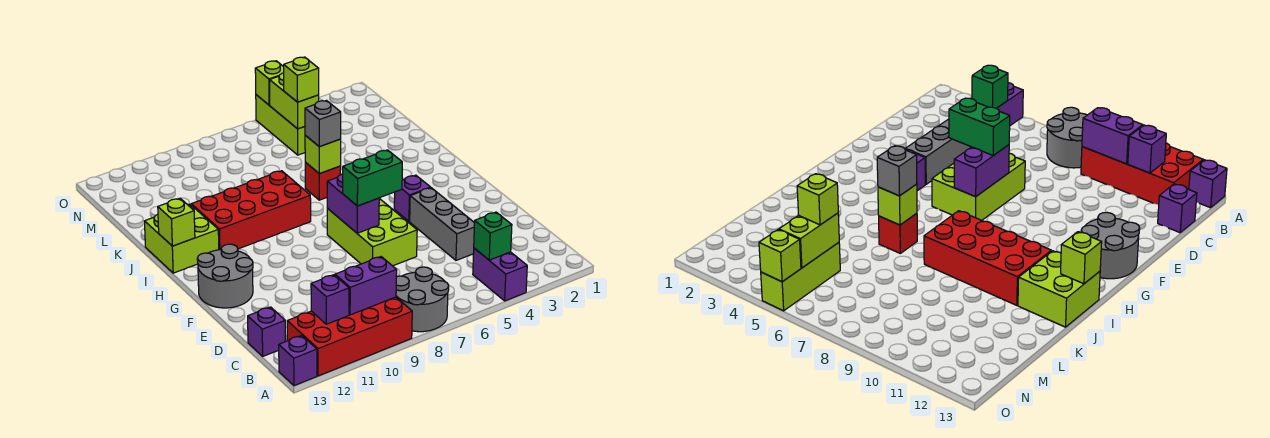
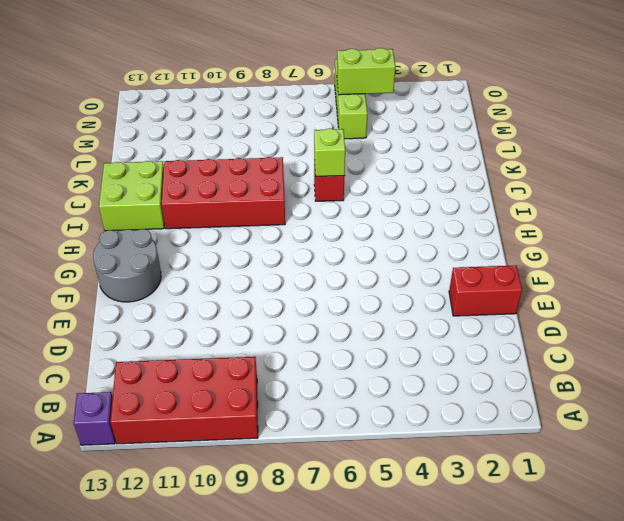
red 1x2 brick [449,266,522,316] -> none
lime 1x2 brick [337,48,395,95] -> lime 1x2 brick turned to [270,73,319,129]
none -> purple 1x2 brick [473,248,527,301]
none -> grey 2x2 round brick [396,267,449,332]
none -> purple 1x1 brick [248,307,285,356]

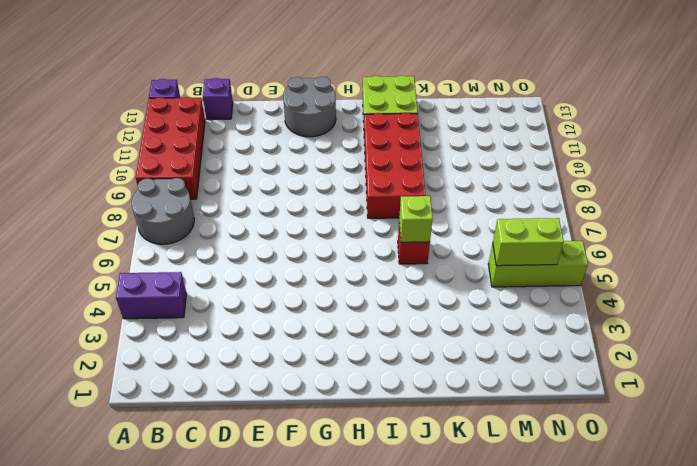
none -> grey 1x3 brick [410,188,475,260]
none -> lime 2x3 brick [327,199,417,266]
none -> purple 1x1 brick [394,175,431,221]

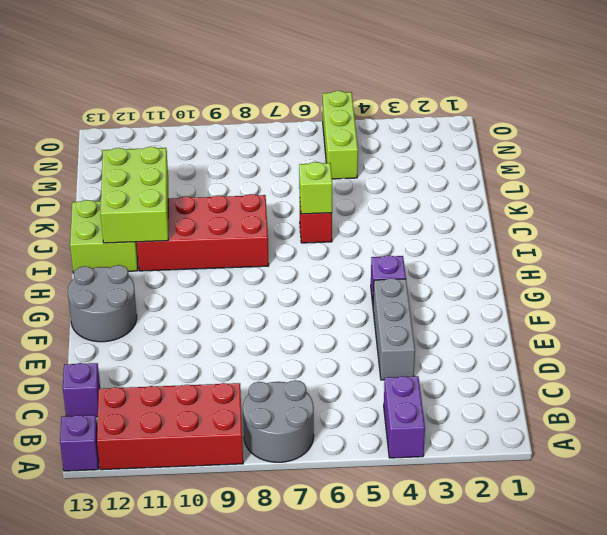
lime 2x3 brick [101,147,168,243] -> lime 2x3 brick moved to [327,199,417,266]
none -> green 1x1 brick [474,212,512,260]
none -> purple 1x2 brick [335,257,397,315]
none -> purple 1x1 brick [311,275,349,324]

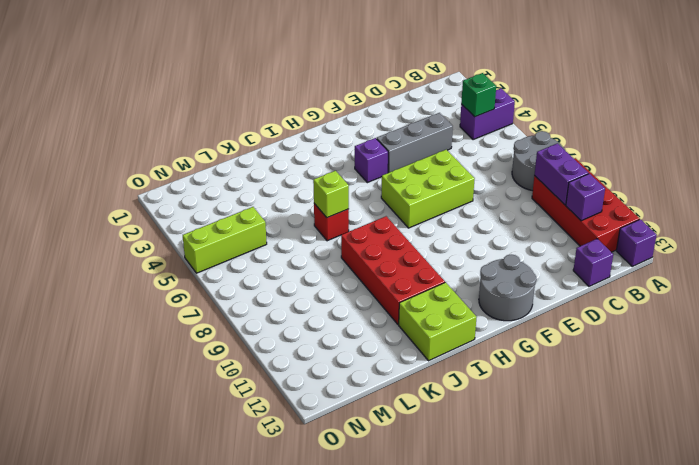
none -> purple 1x2 brick [327,174,379,233]
none -> lime 1x1 brick [158,198,195,246]
none -> lime 1x2 brick [270,73,319,129]

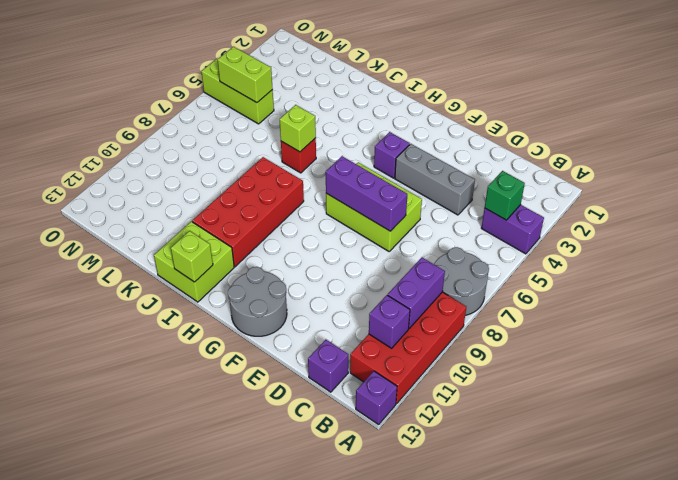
purple 1x3 brick [326,156,407,231] -> purple 1x2 brick [327,174,379,233]
none -> lime 1x1 brick [255,61,284,105]
none -> green 1x2 brick [343,150,402,206]
none -> grey 1x1 brick [305,101,341,147]

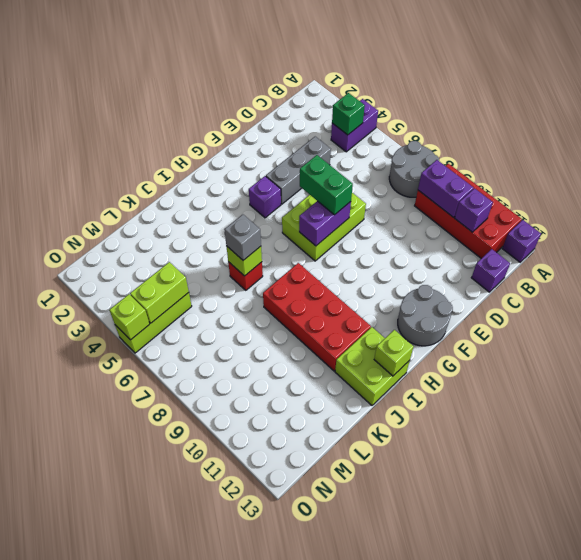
none -> lime 1x1 brick [284,57,319,102]

